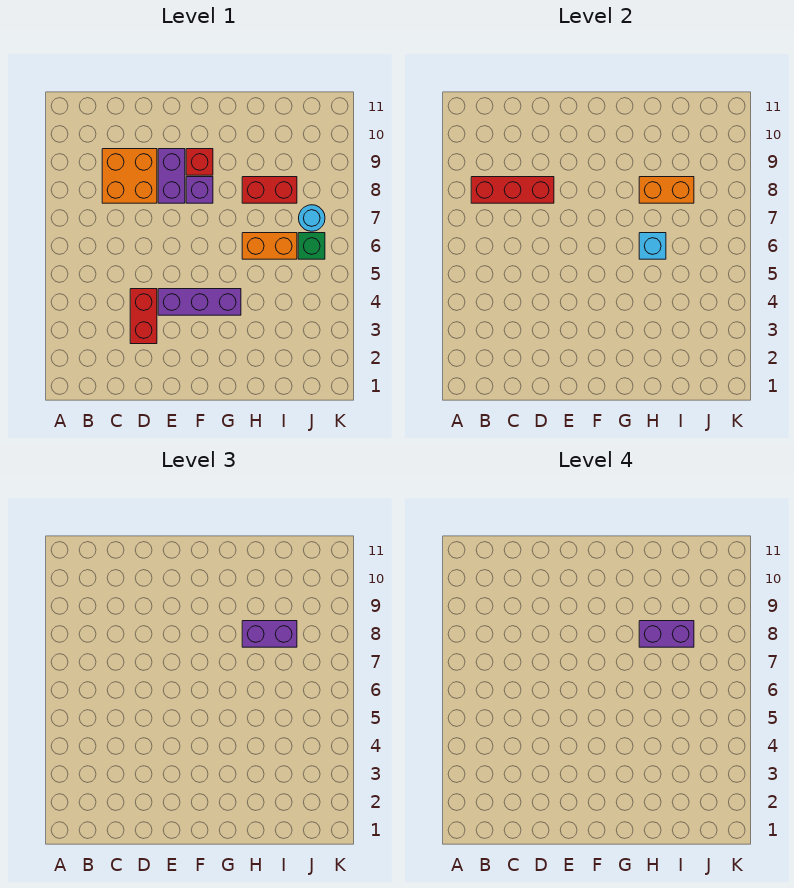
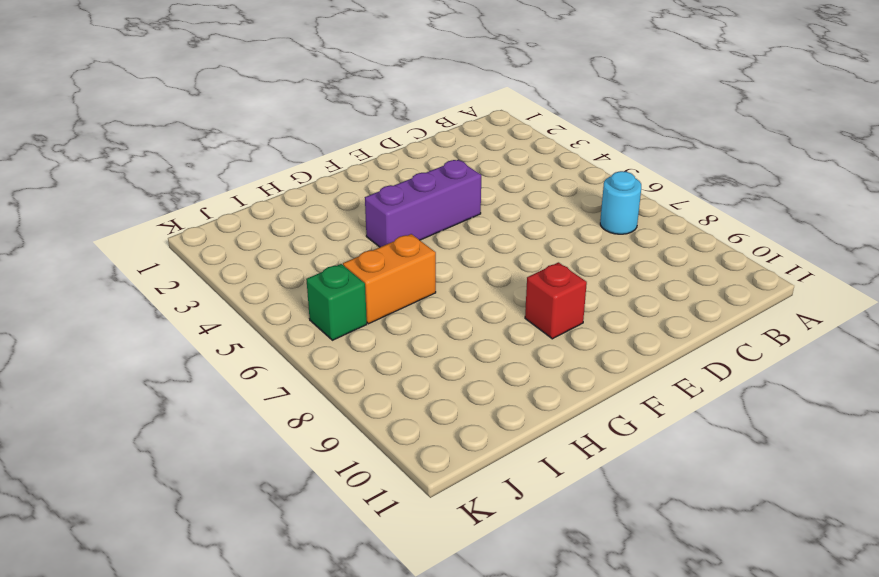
cyan 1x1 round brick [600,171,641,234] -> cyan 1x1 round brick moved to [299,205,325,231]
none -> orange 2x2 brick [102,149,157,203]
none -> red 1x2 brick [130,289,157,344]
none -> purple 1x2 brick [158,149,185,203]

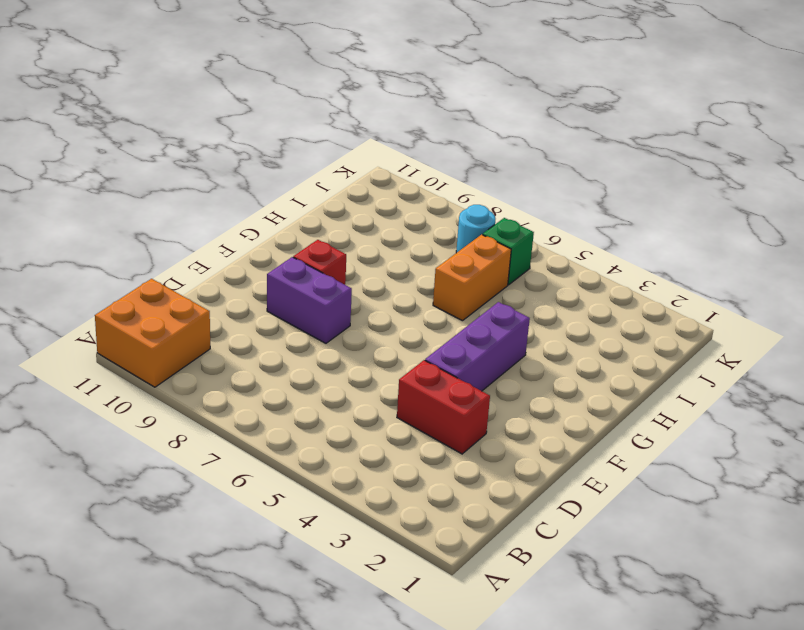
orange 2x2 brick [95,279,210,387] -> orange 2x2 brick moved to [102,149,157,203]
none -> purple 1x1 brick [186,177,213,203]
none -> red 1x2 brick [242,177,297,203]
none -> red 1x3 brick [471,177,554,203]

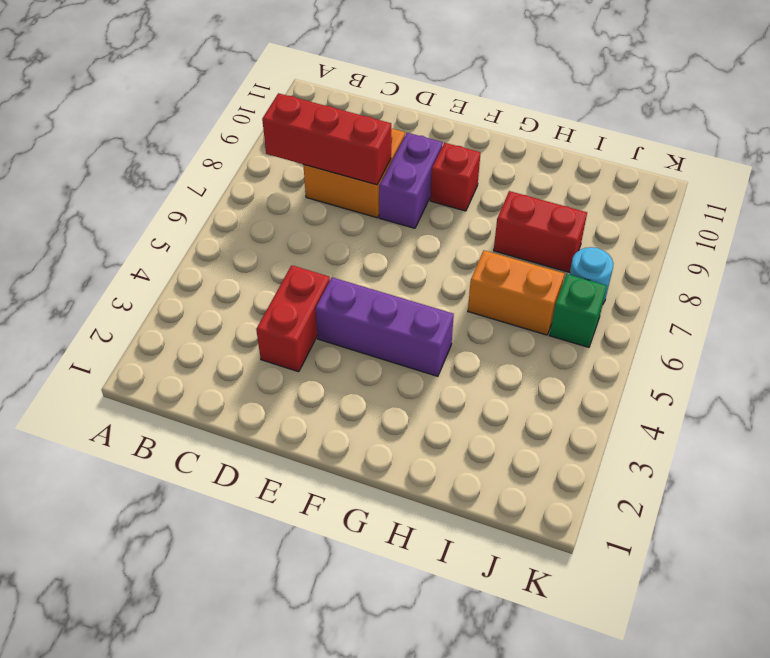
none -> purple 1x1 brick [186,177,213,203]
none -> cyan 1x1 brick [639,233,666,259]
none -> orange 1x2 brick [639,177,694,203]

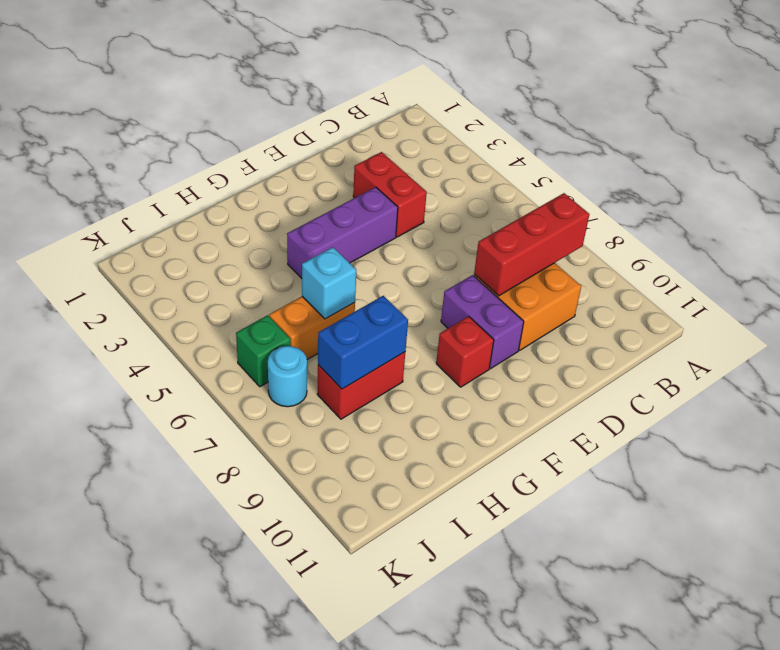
blue 1x2 brick [318,296,408,389] -> orange 1x2 brick [639,177,694,203]
none -> purple 1x1 brick [186,177,213,203]
none -> purple 1x2 brick [242,621,297,647]
none -> purple 1x2 brick [639,621,694,647]

